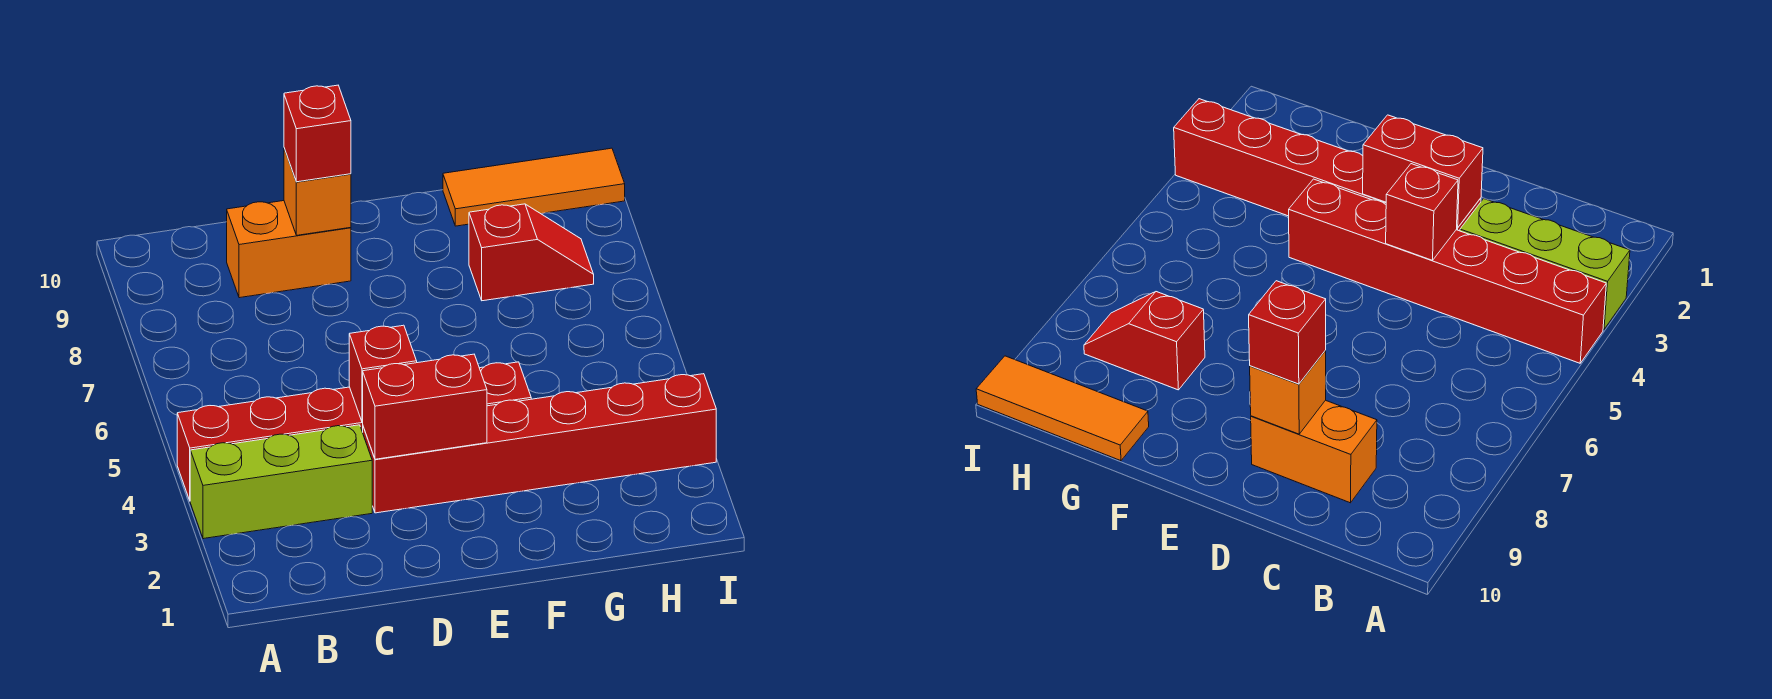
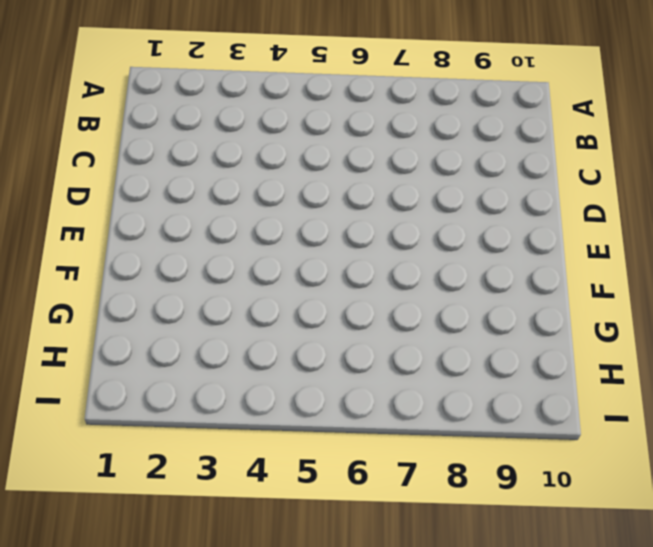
none -> lime 1x3 brick [190,425,372,539]
none -> red 1x6 brick [177,362,531,500]

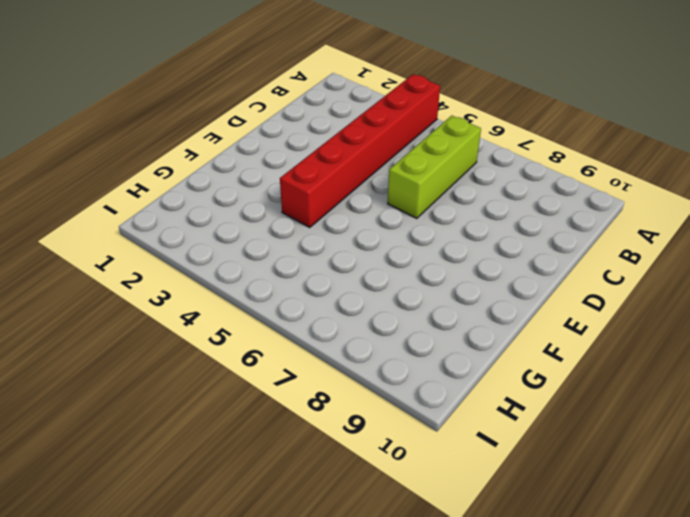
lime 1x3 brick [388,116,481,218] -> lime 1x3 brick moved to [190,425,372,539]
none -> orange 1x2 brick [227,201,351,298]
none -> red 1x6 brick [363,374,716,513]

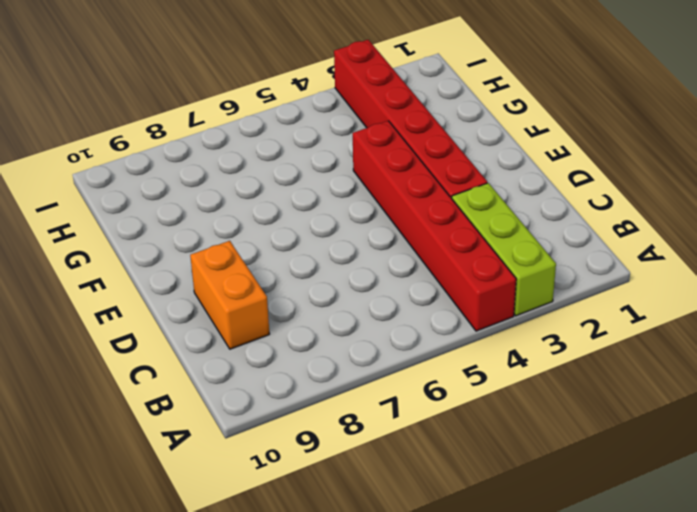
none -> red 1x2 slope [469,204,594,301]
none -> orange 1x3 tile [443,148,625,226]

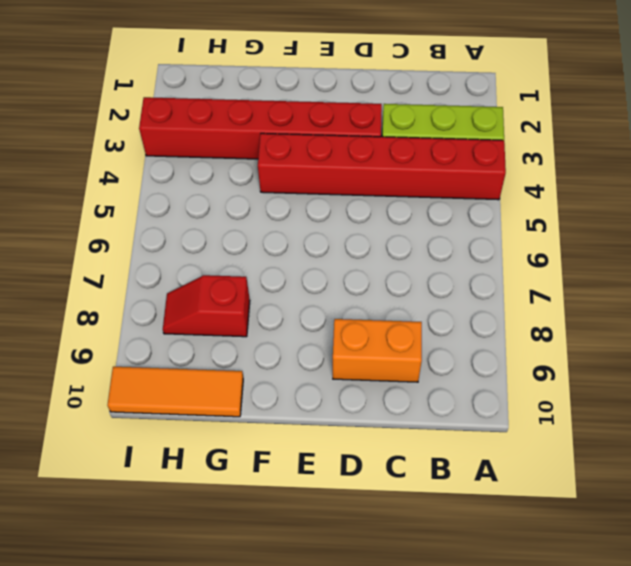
none -> red 1x2 brick [363,354,487,459]
none -> red 1x1 brick [349,325,417,422]

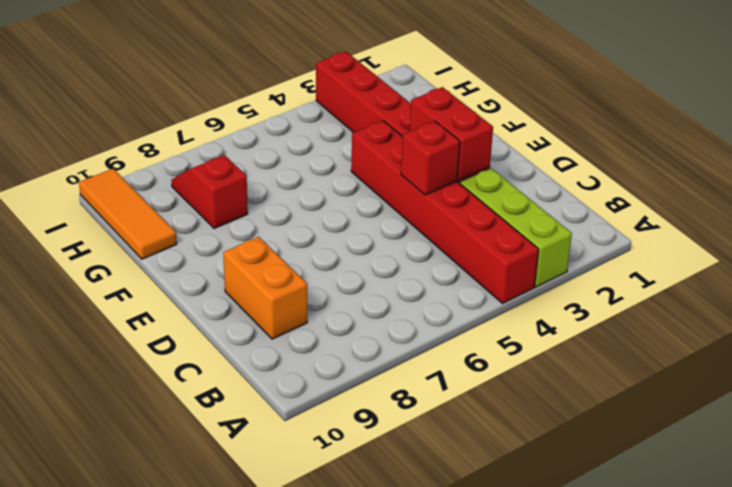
none -> orange 1x1 brick [284,148,351,235]
none -> red 1x1 brick [284,85,351,182]

